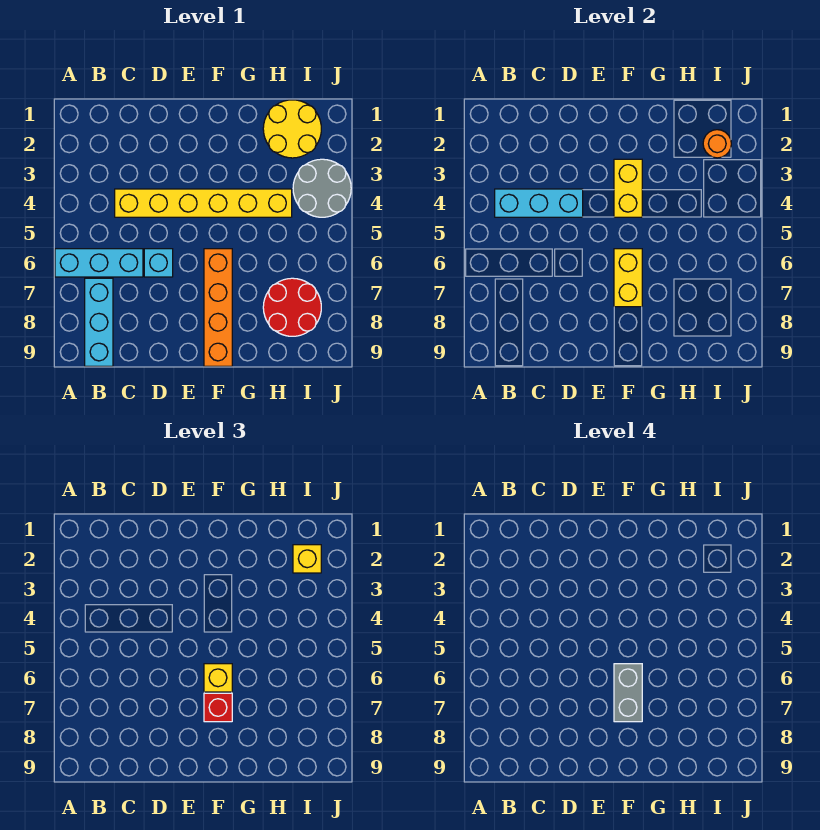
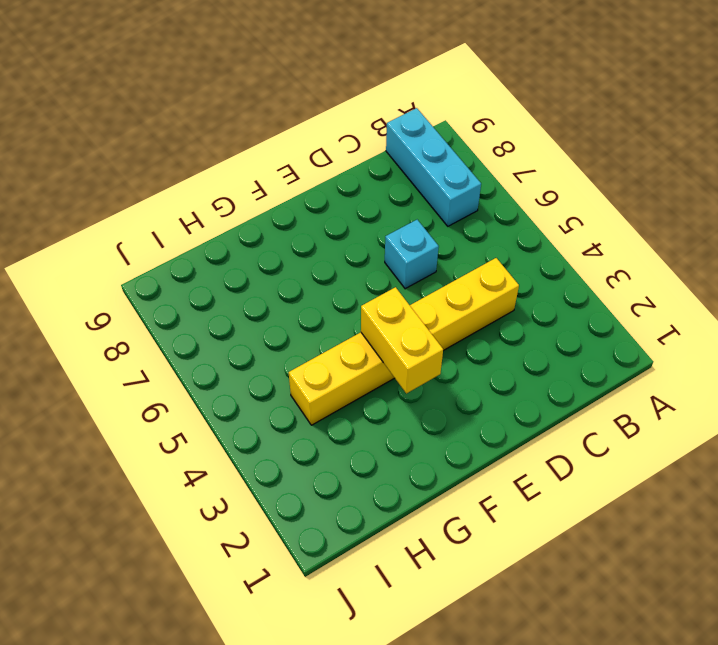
none -> cyan 1x3 brick [55,249,143,277]
none -> orange 1x4 brick [204,249,232,366]
none -> yellow 2x2 round brick [263,100,321,158]

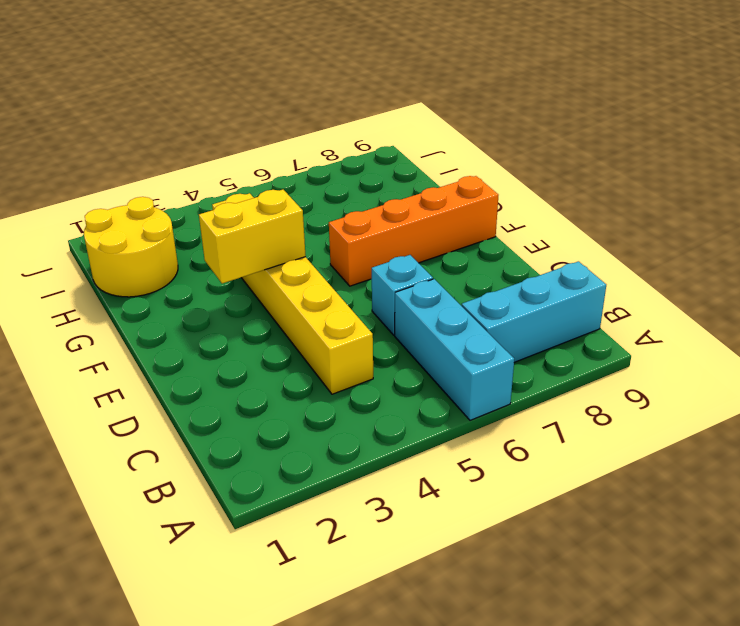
none -> red 2x2 round brick [263,278,321,336]
none -> grey 2x2 round brick [293,159,351,217]
none -> cyan 1x3 brick [495,189,583,217]

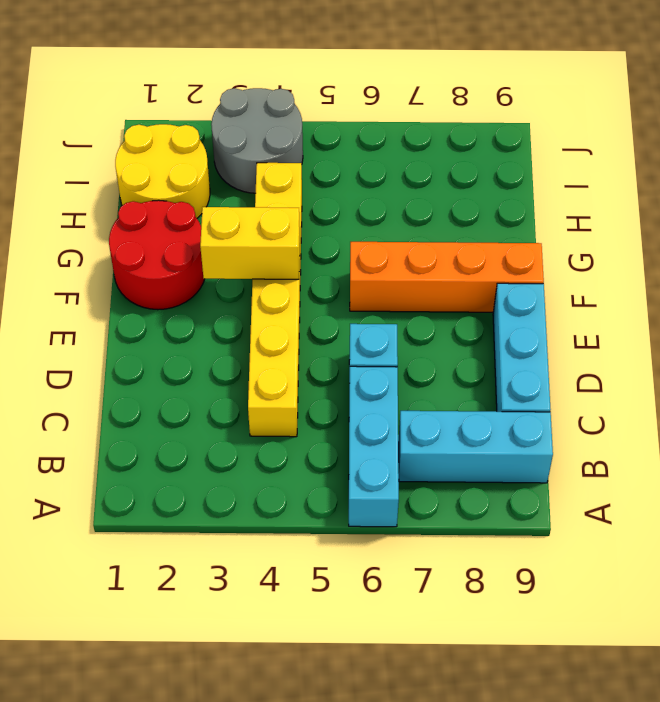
cyan 1x3 brick [493,283,551,412] -> cyan 1x3 brick moved to [495,189,583,217]
red 2x2 round brick [109,200,205,310] -> red 2x2 round brick moved to [263,278,321,336]
none -> yellow 1x2 brick [614,249,642,307]
none -> orange 1x1 round brick [703,130,731,158]
none -> yellow 1x1 brick [204,664,232,692]

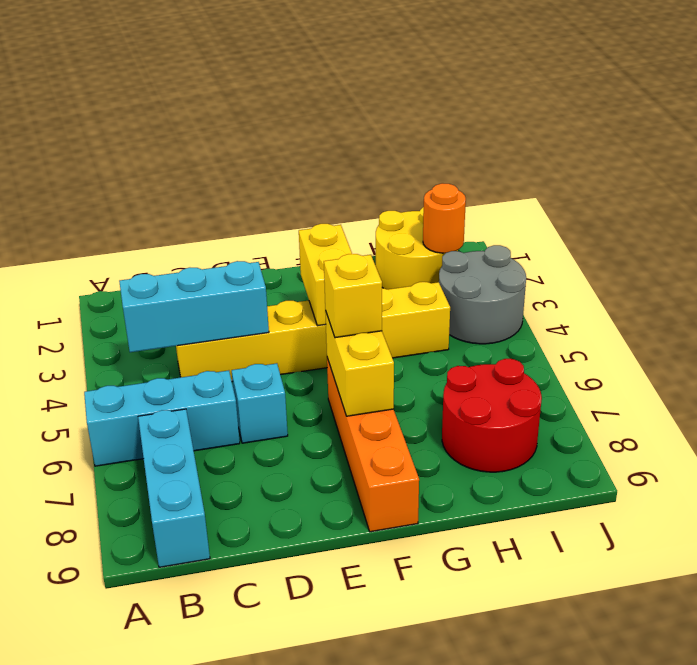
none -> red 1x1 brick [204,693,232,722]
none -> yellow 1x1 brick [293,545,321,573]
none -> grey 1x2 brick [614,664,642,722]

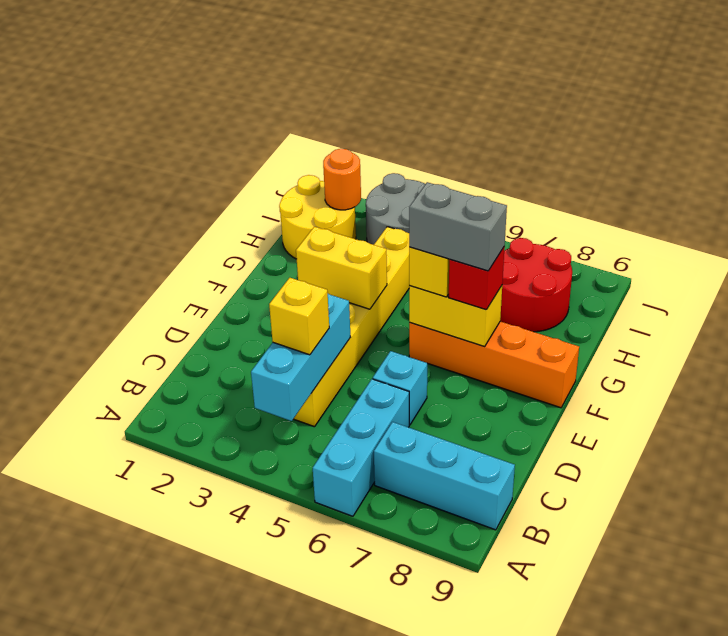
yellow 1x1 brick [269,278,329,355] -> yellow 1x1 brick moved to [293,545,321,573]

